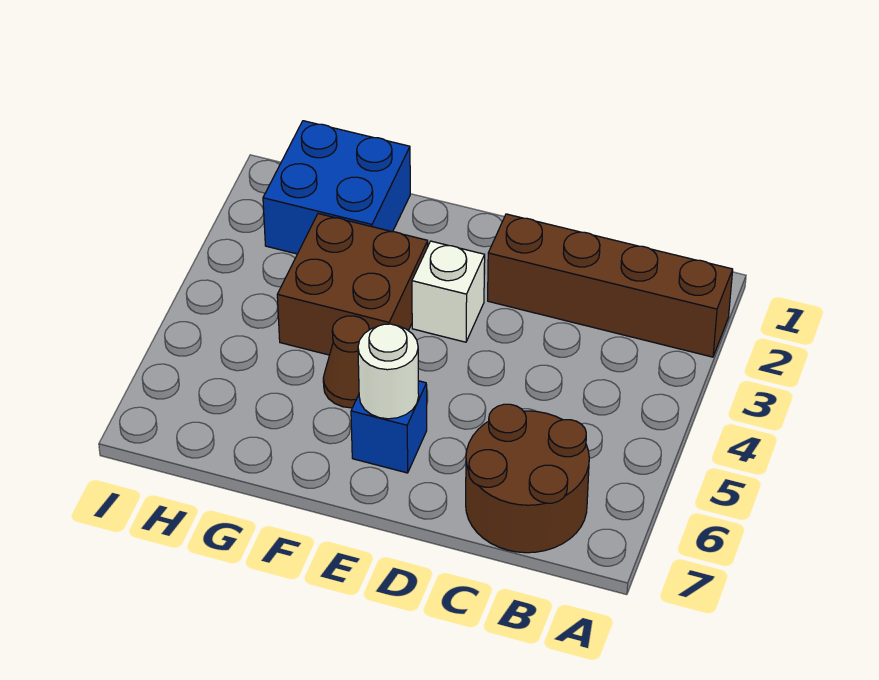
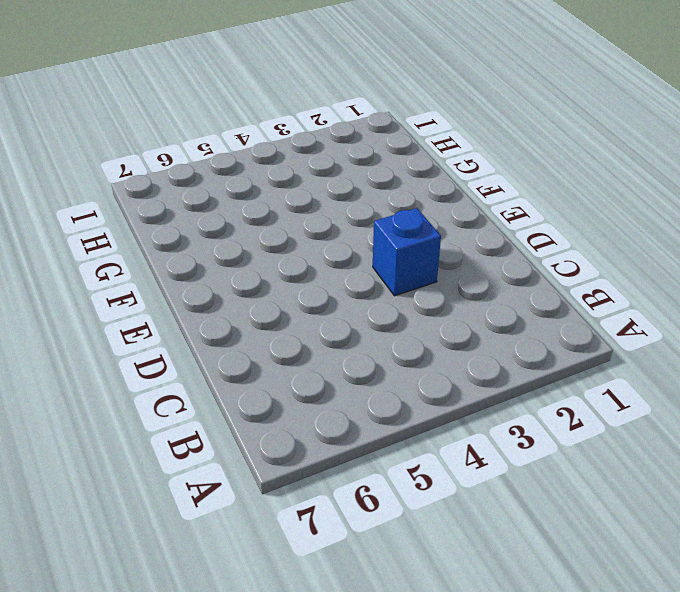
blue 1x1 brick [373,208,441,296] -> blue 1x1 brick moved to [351,381,427,473]
none -> brown 1x4 brick [488,214,733,357]
none -> brown 2x2 round brick [466,404,589,553]

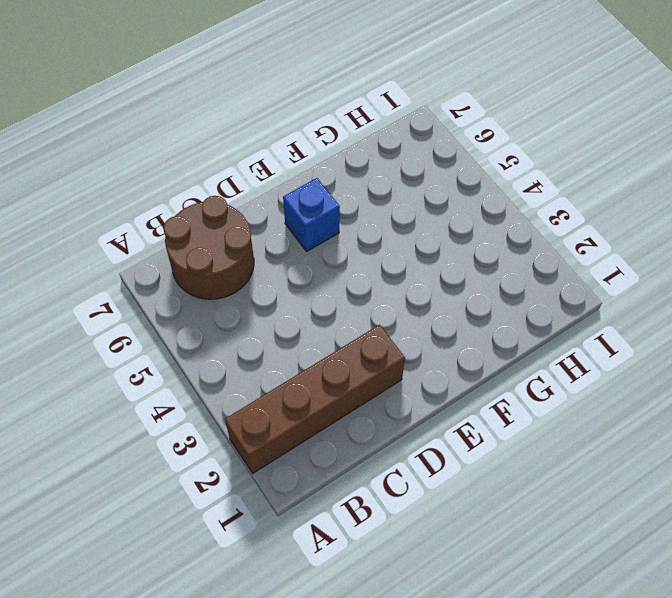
none -> white 1x1 brick [412,241,485,342]
none -> brown 2x2 brick [277,214,428,355]

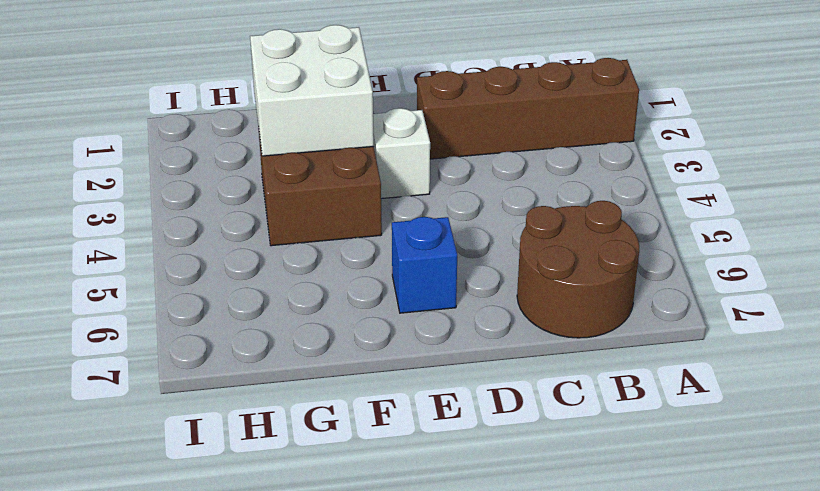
white 2x2 brick [250,25,374,156] -> none
none -> brown 1x1 cone [323,316,369,408]
none -> blue 2x2 brick [263,121,410,254]

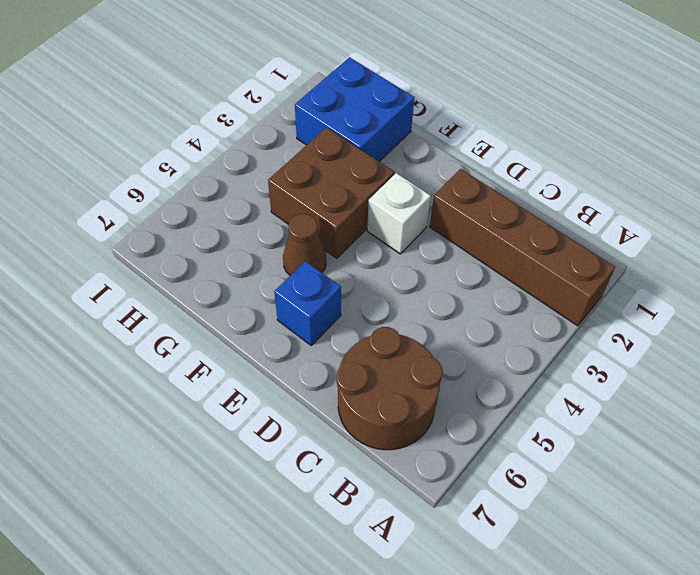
none -> white 1x1 round brick [358,324,419,419]

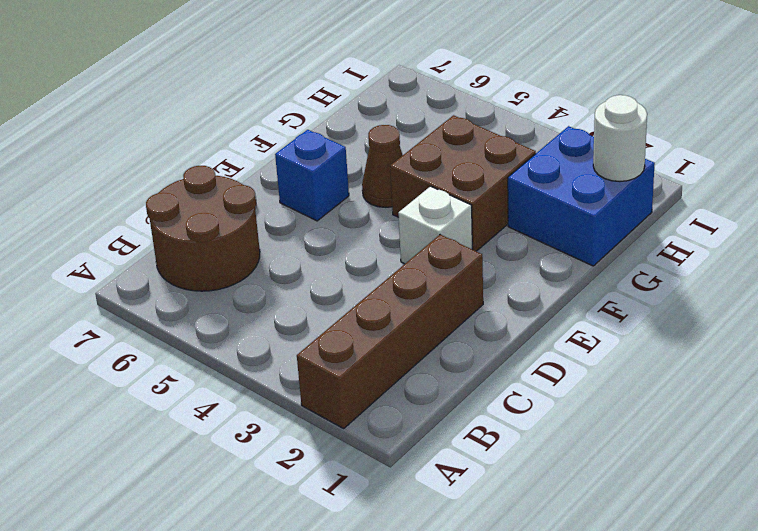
white 1x1 round brick [593,95,647,182] -> white 1x1 round brick moved to [358,324,419,419]

